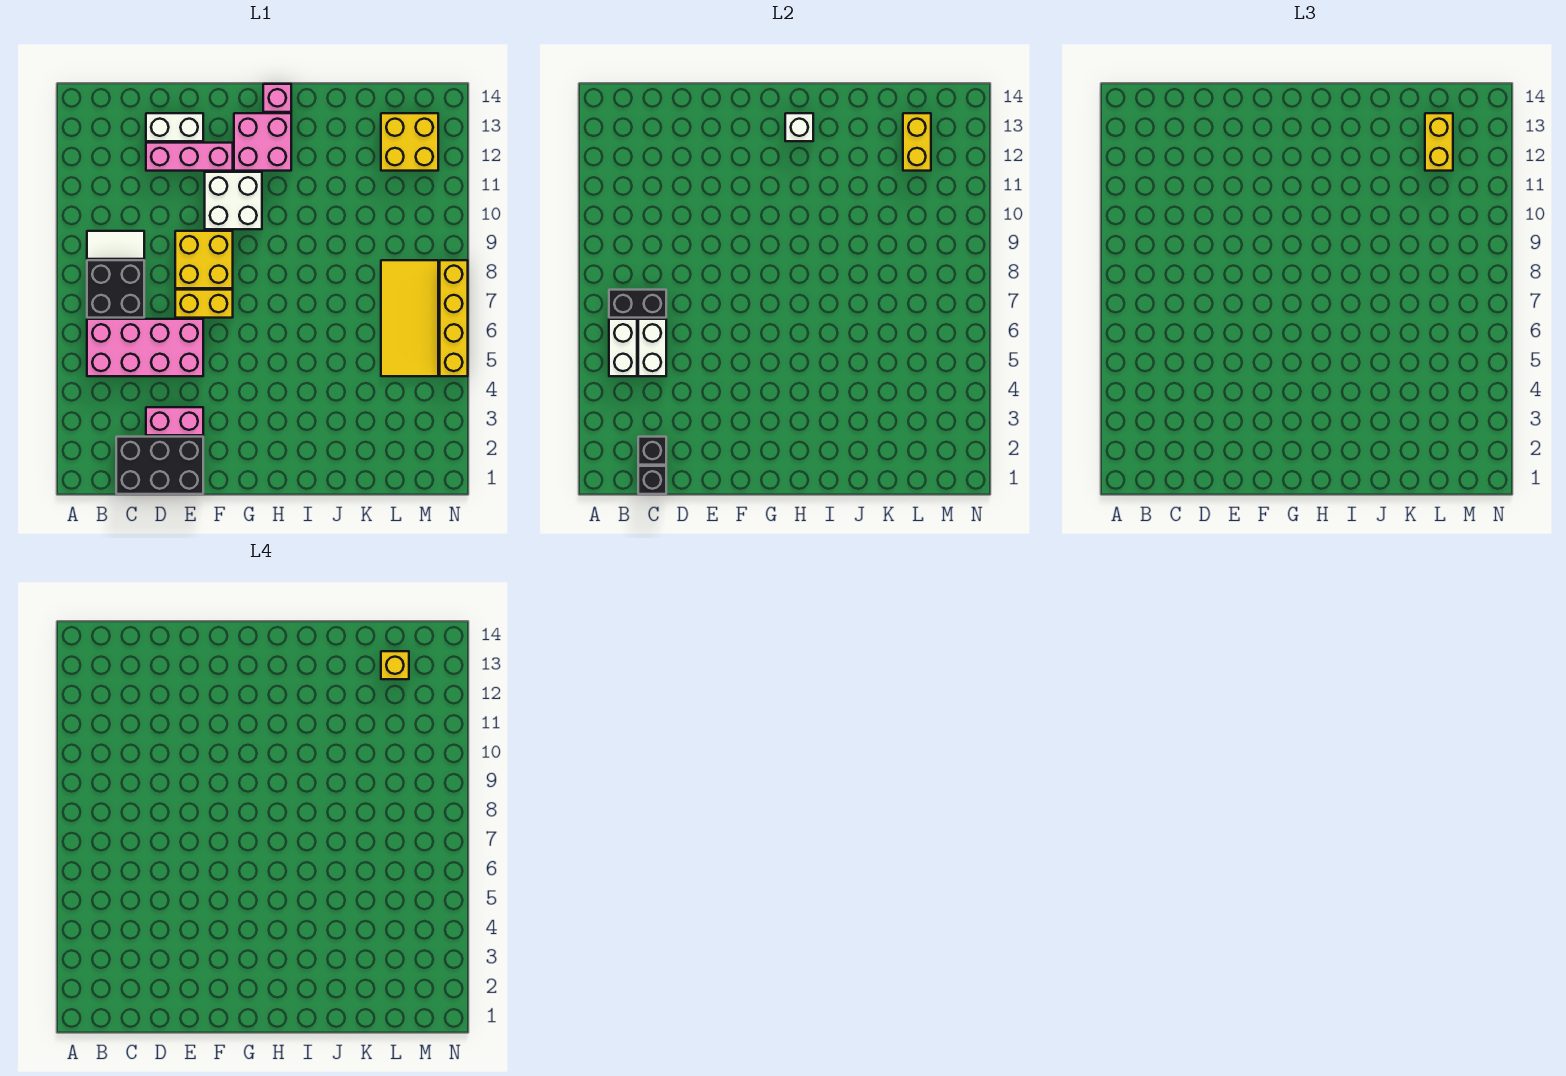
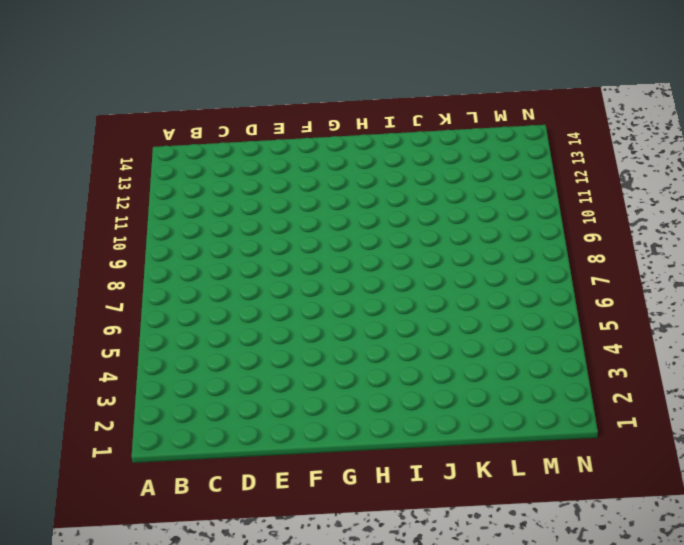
none -> pink 2x4 brick [87,319,203,376]
none -> black 2x2 brick [87,260,144,318]
none -> white 1x2 tile [87,231,144,259]

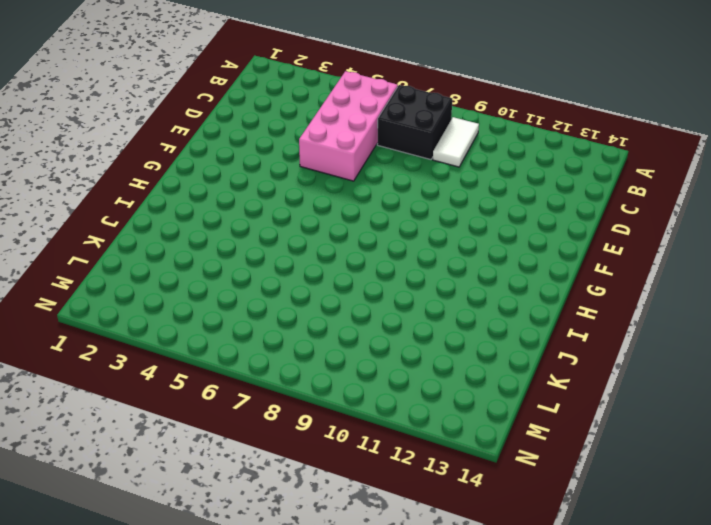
none -> black 2x3 brick [116,437,203,494]
none -> pink 1x2 brick [146,407,203,435]
none -> pink 1x3 brick [146,143,233,171]

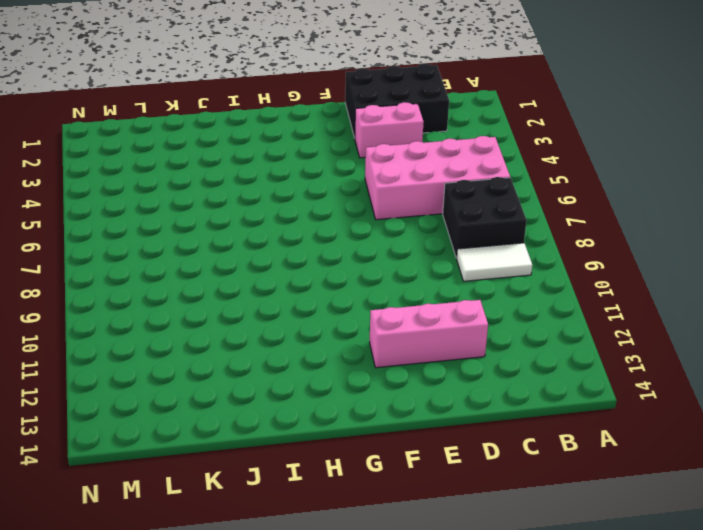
none -> white 1x2 brick [146,113,203,141]
none -> yellow 1x2 brick [175,290,233,318]
none -> yellow 2x2 brick [175,231,233,288]

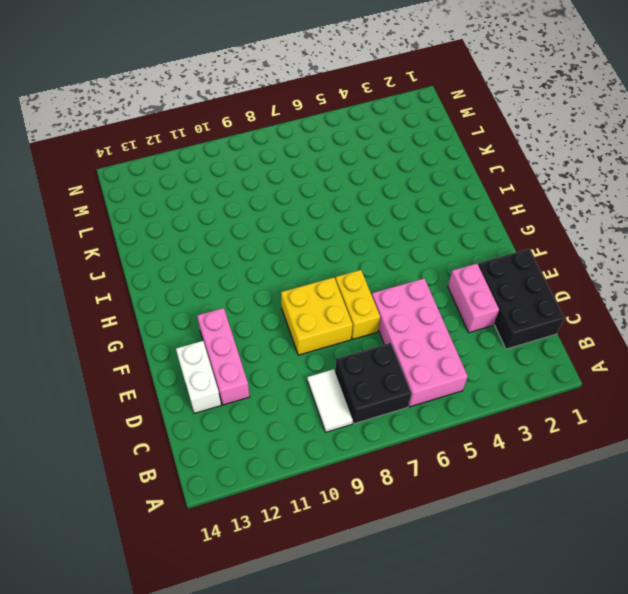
none -> white 2x2 brick [205,172,262,229]
none -> pink 2x2 brick [234,113,291,171]
none -> pink 1x1 brick [263,84,291,112]

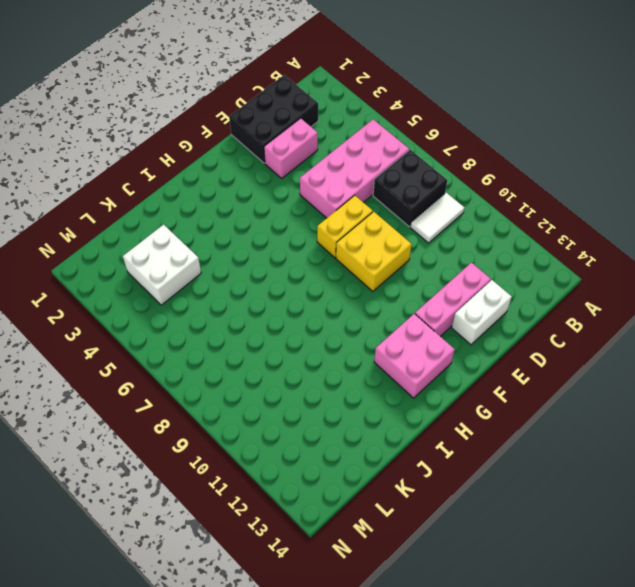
white 2x2 brick [123,225,201,305] -> white 2x2 brick moved to [205,172,262,229]
none -> pink 1x1 brick [263,84,291,112]
none -> yellow 2x4 tile [381,260,438,376]
none -> yellow 2x2 brick [381,113,438,171]

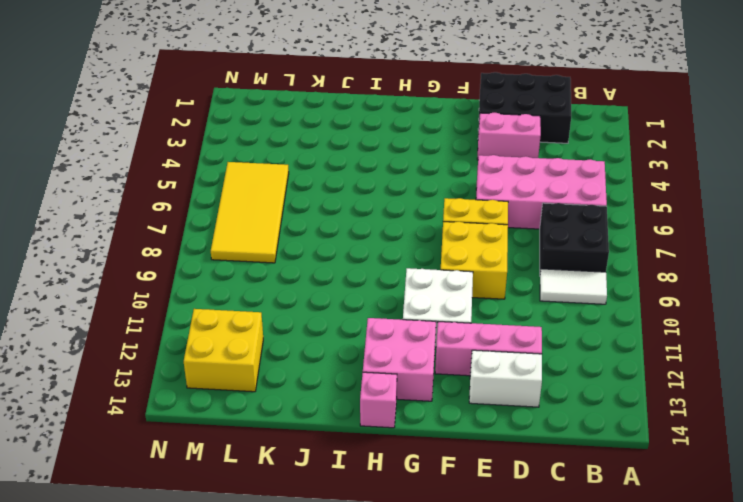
none -> yellow 1x4 brick [440,260,468,376]
none -> white 1x2 brick [609,319,637,376]
none -> black 1x2 brick [609,290,666,318]

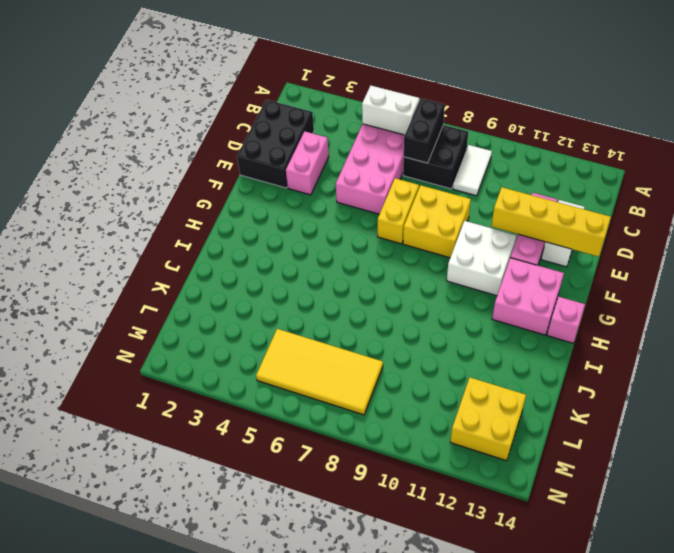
yellow 1x4 brick [491,187,611,257] -> yellow 1x4 brick moved to [440,260,468,376]
none -> black 1x1 brick [638,466,666,494]
none -> black 1x1 brick [638,437,666,465]
none -> white 1x2 brick [638,319,666,376]

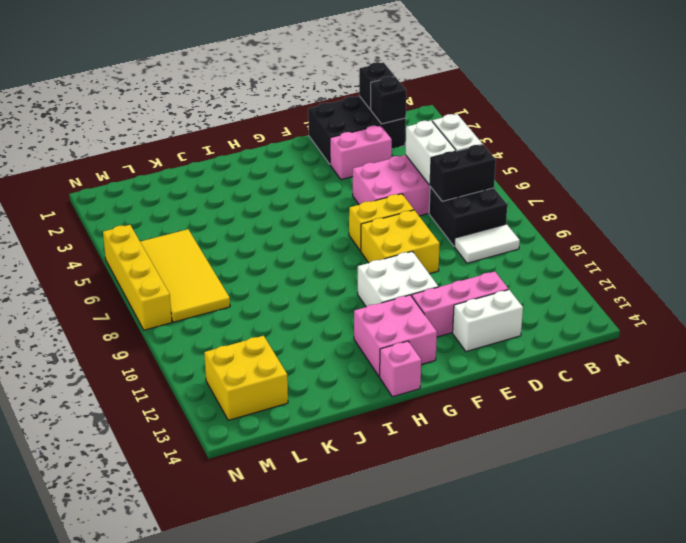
none -> white 1x1 brick [785,113,813,141]
none -> yellow 1x2 brick [903,113,931,171]
none -> yellow 1x2 brick [1425,113,1453,171]

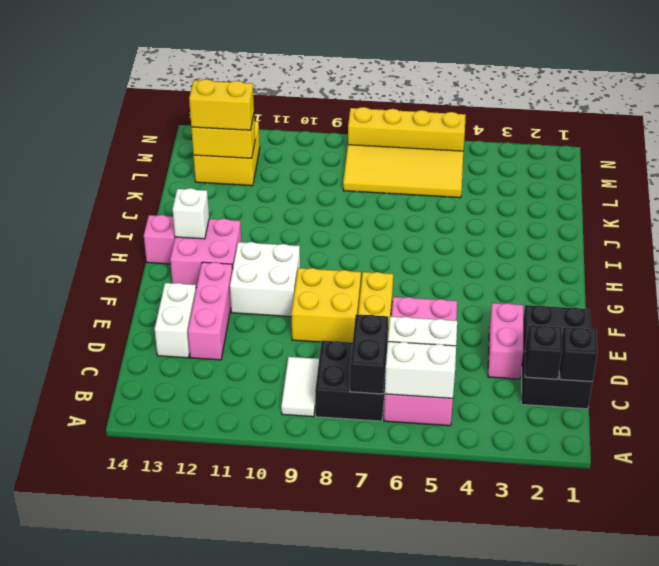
none -> yellow 1x1 brick [381,651,409,679]

